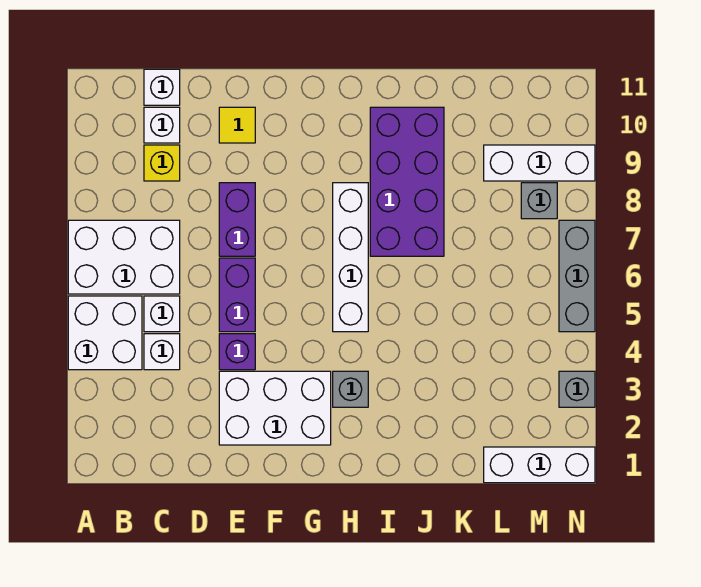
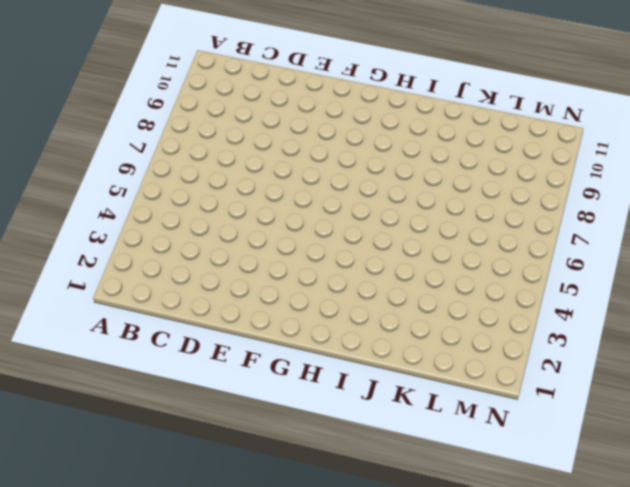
none -> white 2x2 brick [68,296,142,370]
none -> white 2x3 brick [68,220,180,294]
none -> white 1x1 brick [144,334,180,370]

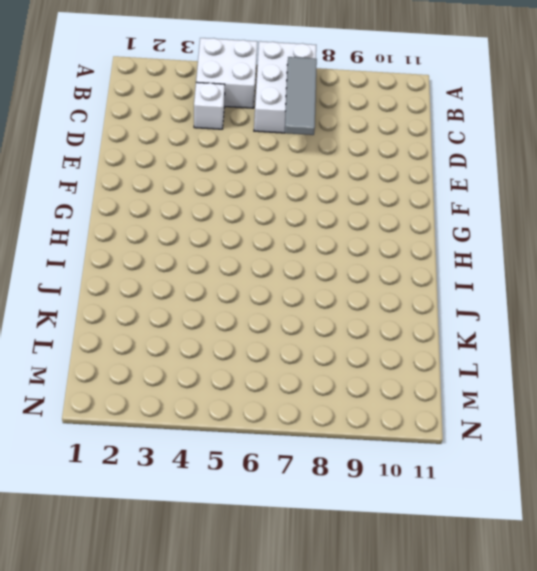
grey 1x3 tile [285,57,317,135] -> none
none -> white 1x1 brick [144,296,180,332]
none -> yellow 1x1 brick [144,145,180,181]
none -> white 1x1 brick [144,107,180,143]

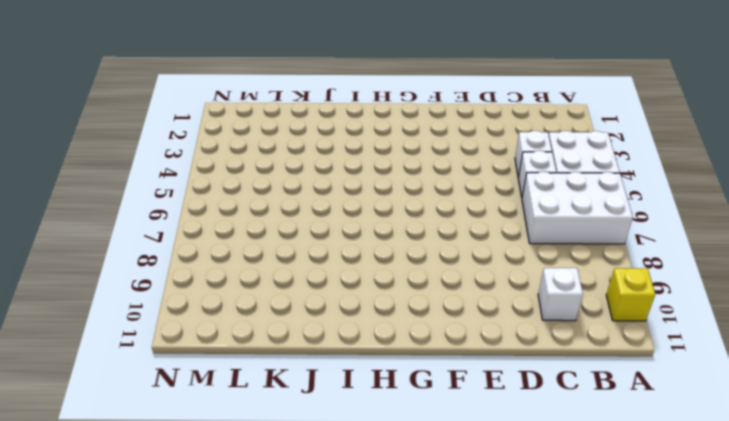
yellow 1x1 brick [606,268,655,321] -> yellow 1x1 brick moved to [144,145,180,181]
none -> white 1x1 brick [144,69,180,105]
none -> white 2x3 brick [219,371,331,445]
none -> purple 1x1 brick [219,334,255,370]

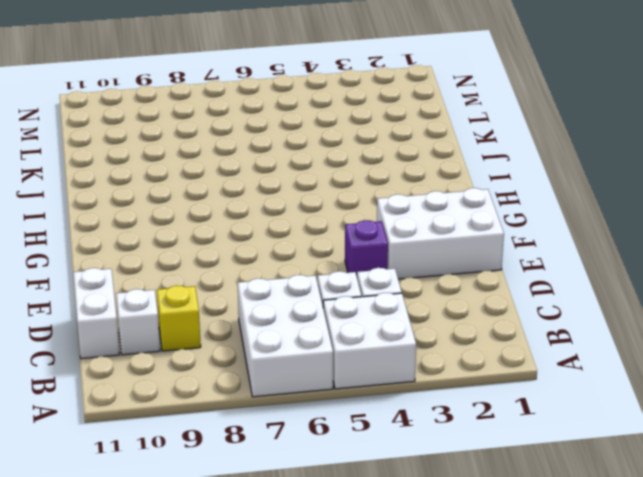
white 1x2 brick [73,268,119,359] -> white 1x1 brick [144,69,180,105]
white 2x3 brick [377,188,504,279] -> white 2x3 brick turned to [219,371,331,445]
none -> purple 1x2 brick [219,258,255,332]
none -> purple 1x2 brick [219,183,255,256]
none -> yellow 1x1 tile [219,107,255,143]

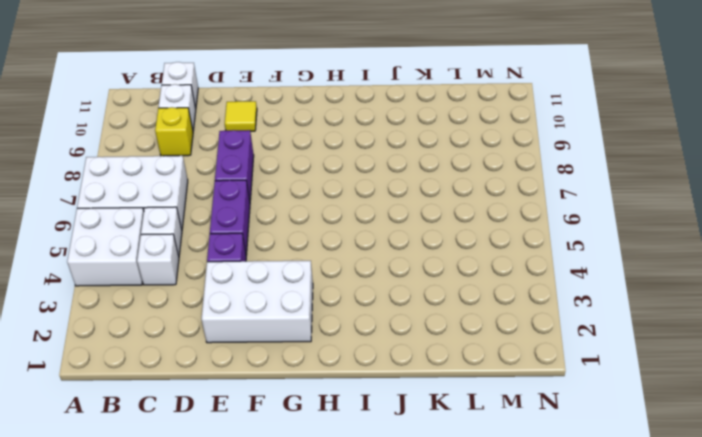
none -> grey 1x1 brick [333,371,368,407]
none -> white 1x4 brick [333,183,368,332]
none -> purple 2x4 brick [370,107,444,256]

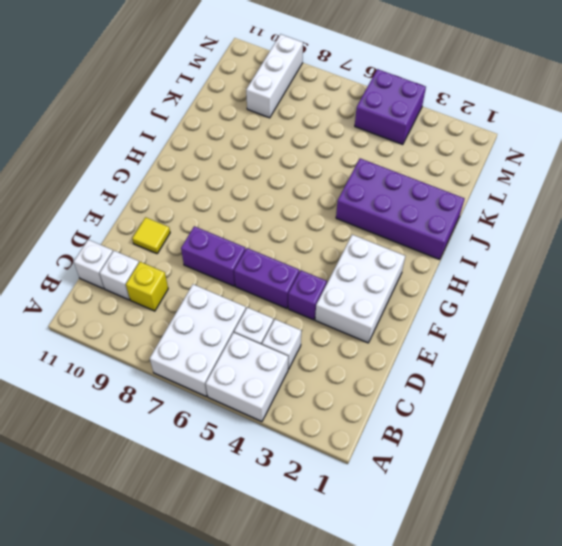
purple 2x4 brick [336,159,464,259] -> purple 2x4 brick moved to [370,107,444,256]
purple 2x2 brick [355,69,426,145] -> grey 1x3 brick [559,220,595,332]
none -> grey 1x1 brick [333,371,368,407]
none -> white 1x4 brick [333,183,368,332]
none -> white 1x3 brick [484,447,595,483]

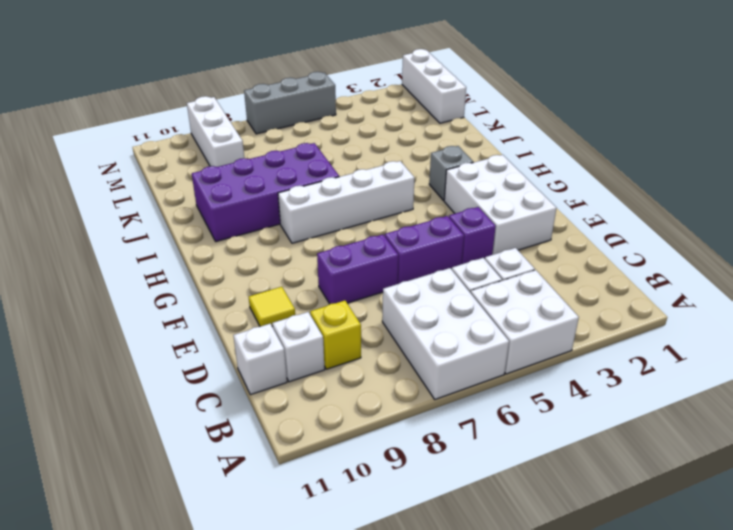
none -> grey 1x1 brick [521,183,557,219]
none -> grey 1x1 brick [559,371,595,407]

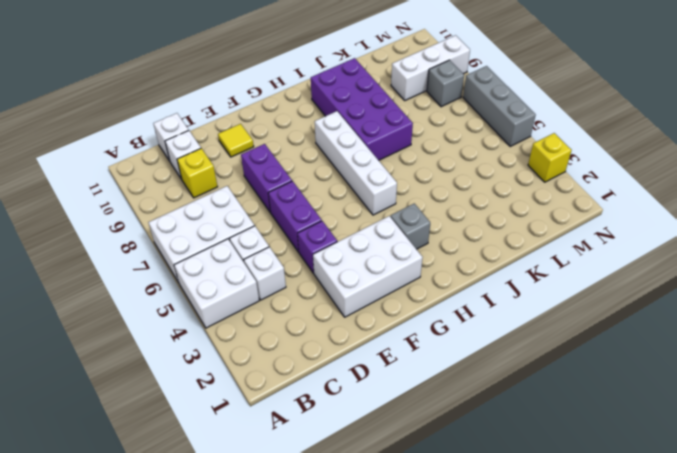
yellow 1x1 brick [528,133,572,182] -> grey 1x1 brick [559,371,595,407]
none -> white 1x3 brick [484,447,595,483]

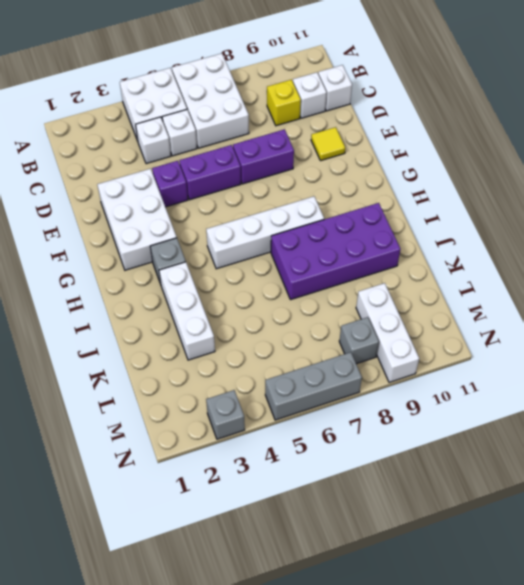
white 1x3 brick [159,262,215,360] -> white 1x3 brick moved to [484,447,595,483]

